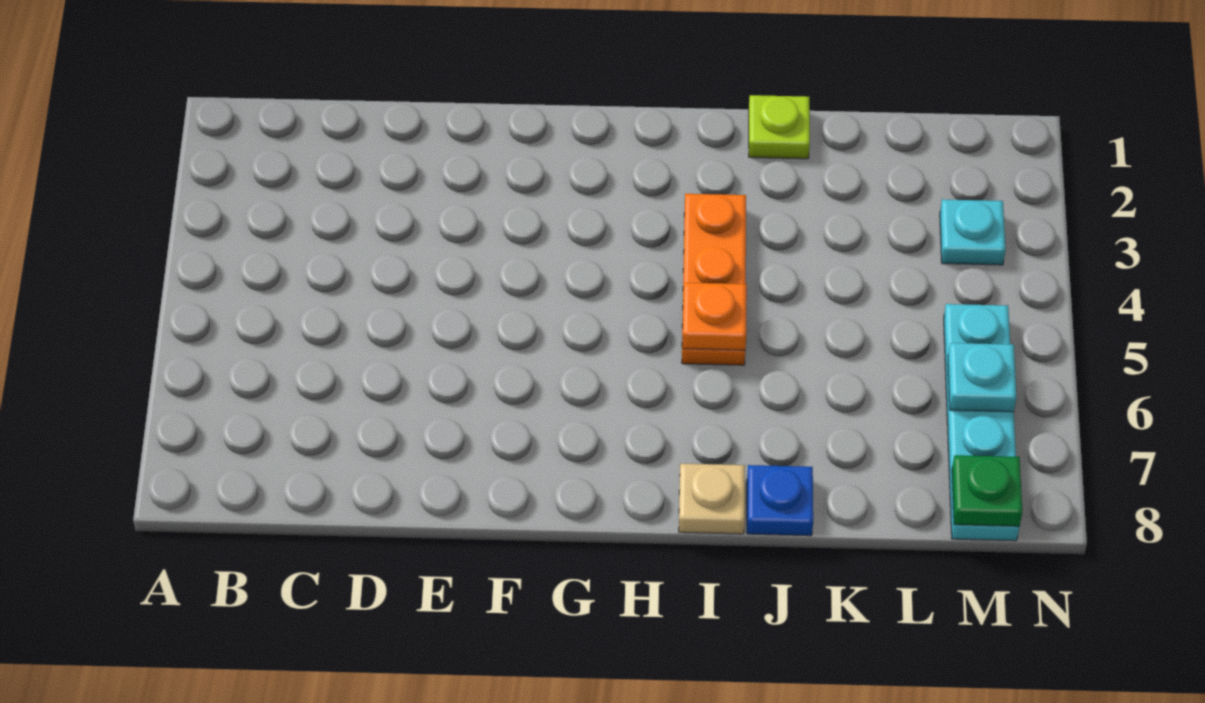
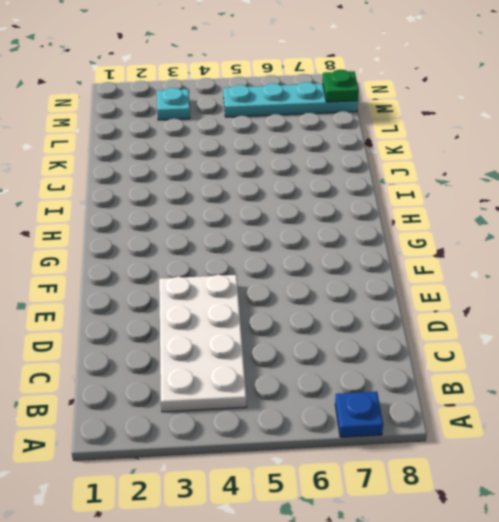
blue 1x1 plate [335,391,383,437] -> blue 1x1 plate moved to [747,465,813,536]
white 2x4 plate [159,275,247,412] -> none
none -> orange 1x3 plate [682,194,746,365]
none -> tan 1x1 plate [679,464,745,534]

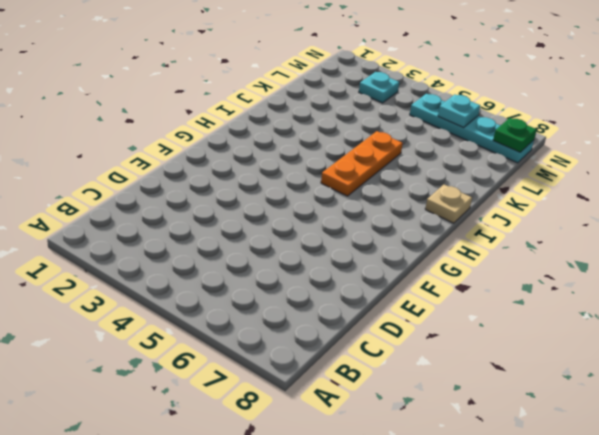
orange 1x3 plate [321,131,403,196] -> orange 1x3 plate turned to [682,194,746,365]
none -> lime 1x1 plate [749,95,810,159]
none -> blue 1x1 plate [747,465,813,536]

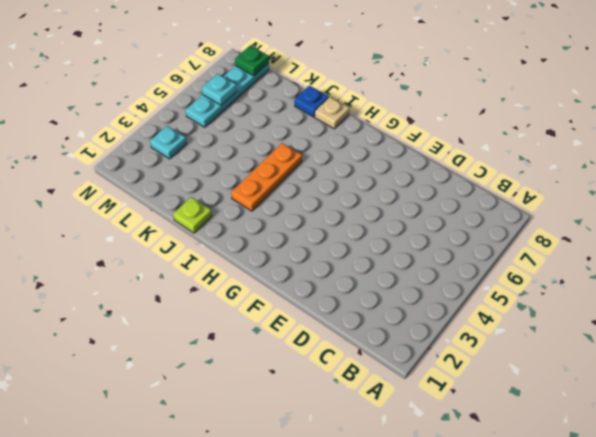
none -> orange 1x1 plate [682,283,747,350]

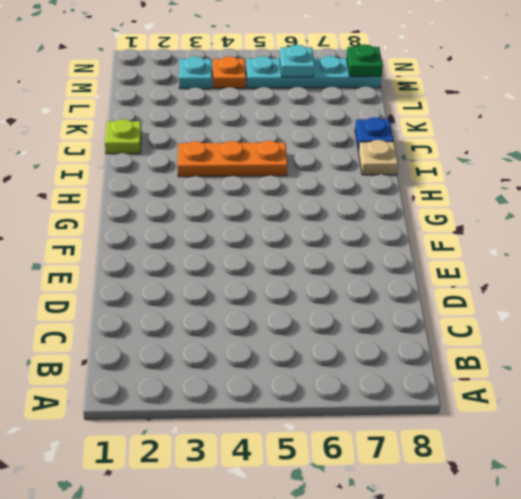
orange 1x1 plate [213,56,246,88] -> orange 1x1 plate moved to [682,283,747,350]

